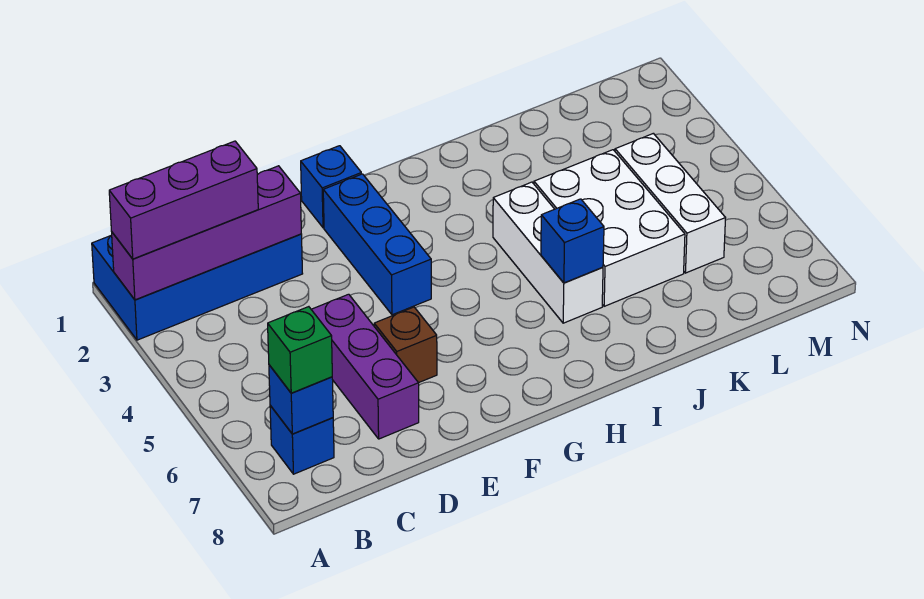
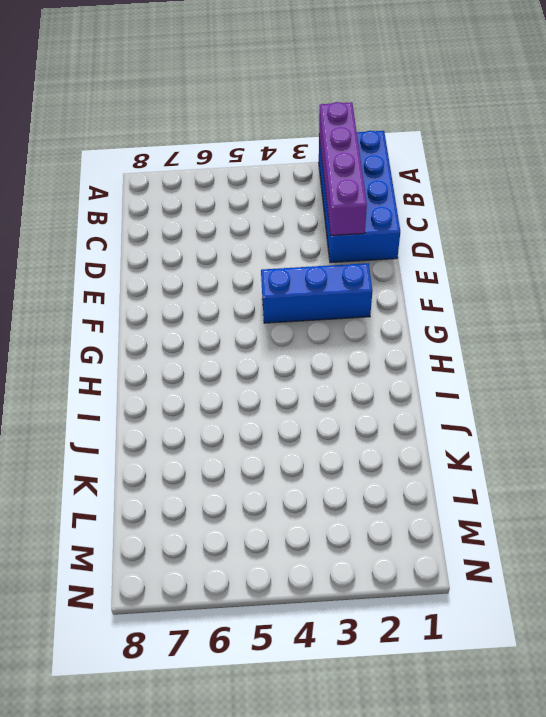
none -> blue 1x1 brick [270,406,334,474]
none -> purple 1x3 brick [311,294,419,439]
none -> brown 1x1 brick [374,307,437,383]

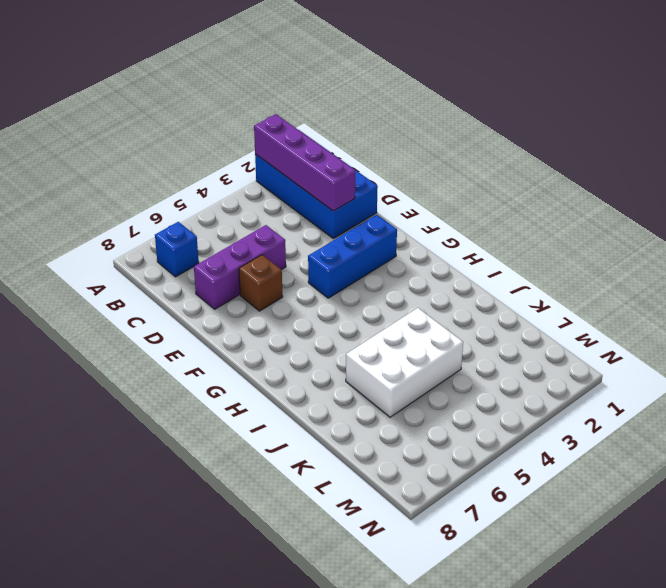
none -> blue 1x1 brick [301,146,361,228]
none -> white 1x3 brick [493,182,603,323]
none -> white 1x3 brick [615,133,726,273]

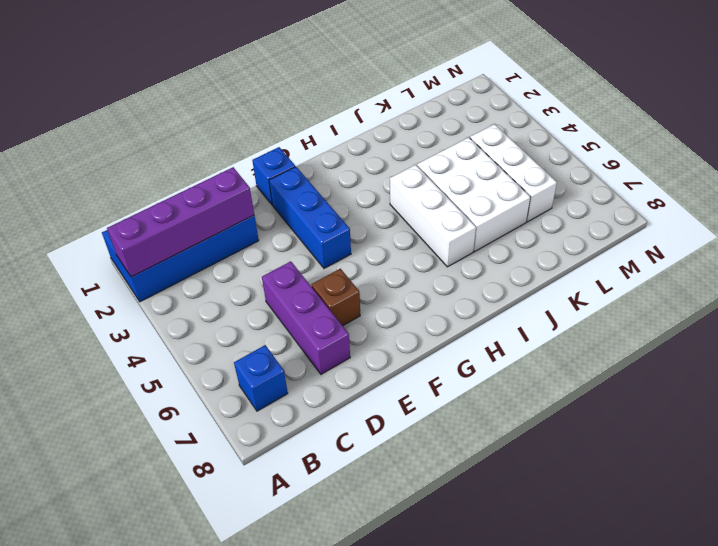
none -> blue 1x1 brick [269,365,333,434]
none -> blue 1x1 brick [541,199,604,283]
none -> purple 1x3 brick [109,141,258,259]

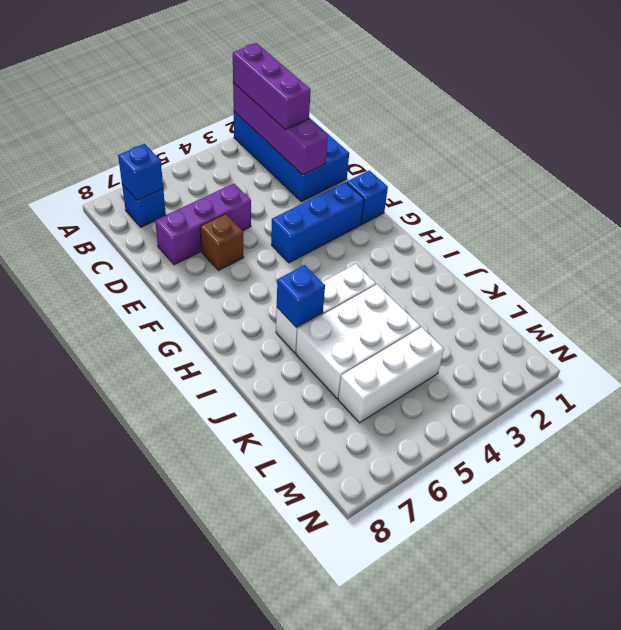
none -> green 1x1 brick [268,307,332,393]

